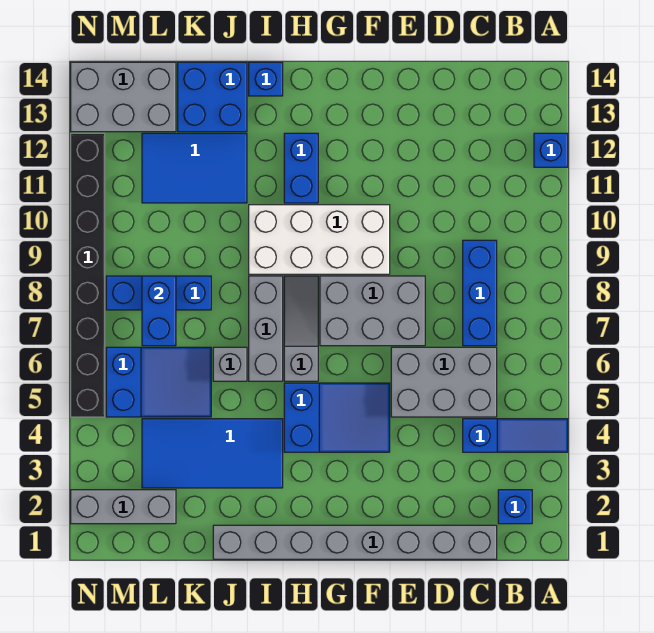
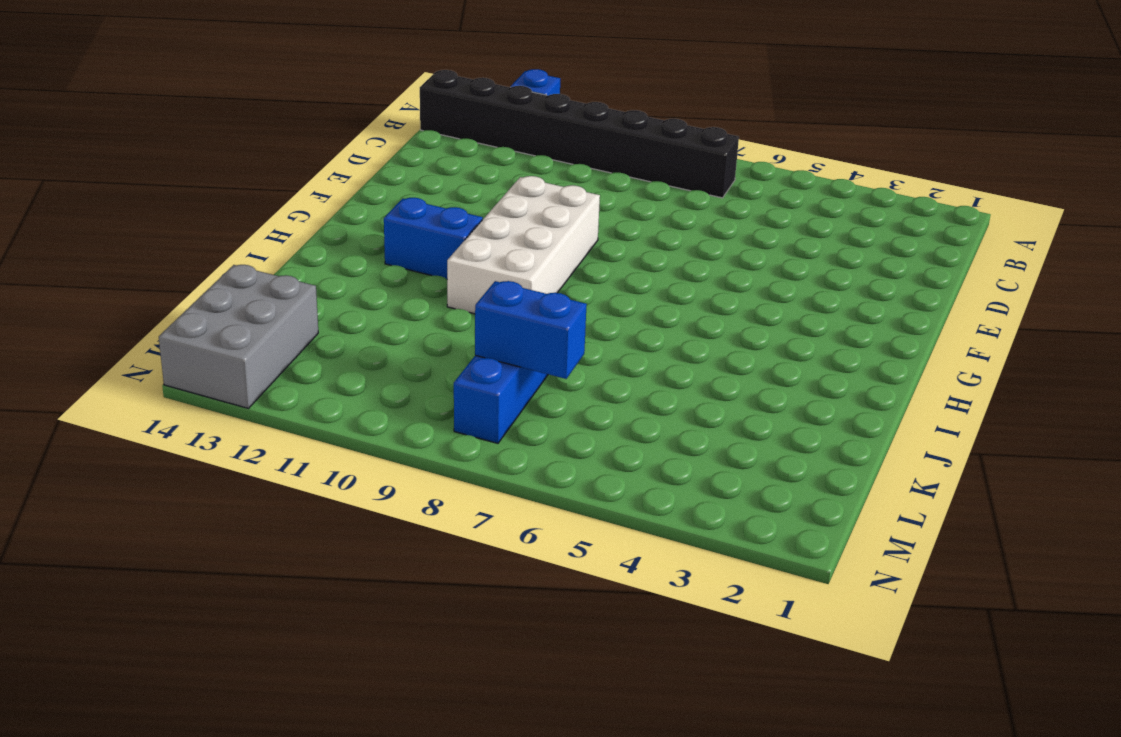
black 1x8 brick [420,70,739,198] -> black 1x8 brick moved to [71,133,105,417]
none -> blue 1x3 slope [463,419,568,452]
none -> blue 1x1 brick [498,490,532,524]
none -> grey 1x8 brick [213,525,497,559]

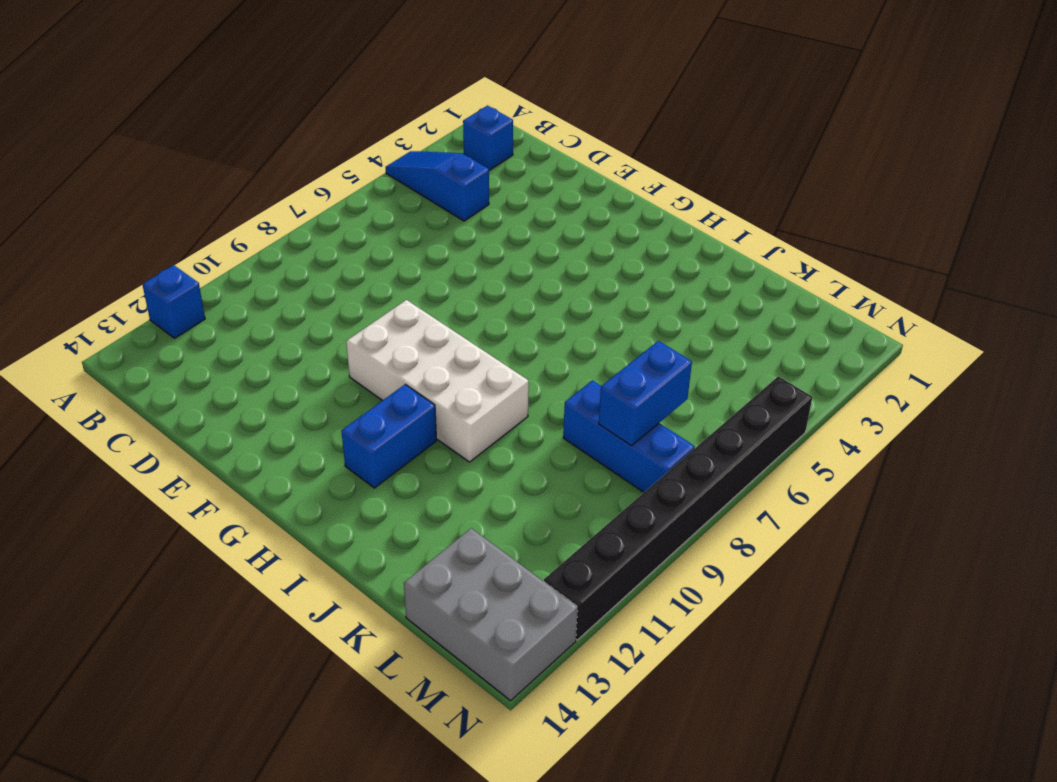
none -> grey 1x8 brick [213,525,497,559]
none -> grey 2x3 brick [391,347,497,417]
none -> blue 1x3 brick [463,240,497,346]

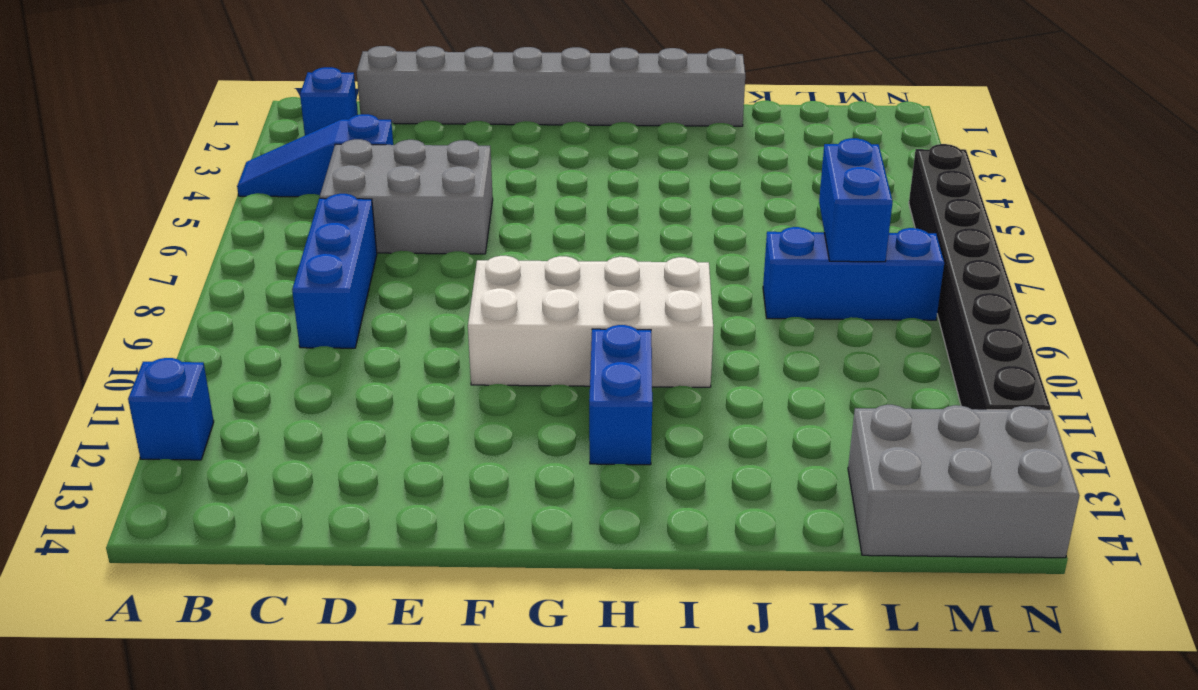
none -> grey 2x3 brick [320,276,425,346]
none -> blue 2x3 slope [284,383,390,452]
none -> grey 1x3 slope [284,276,318,381]

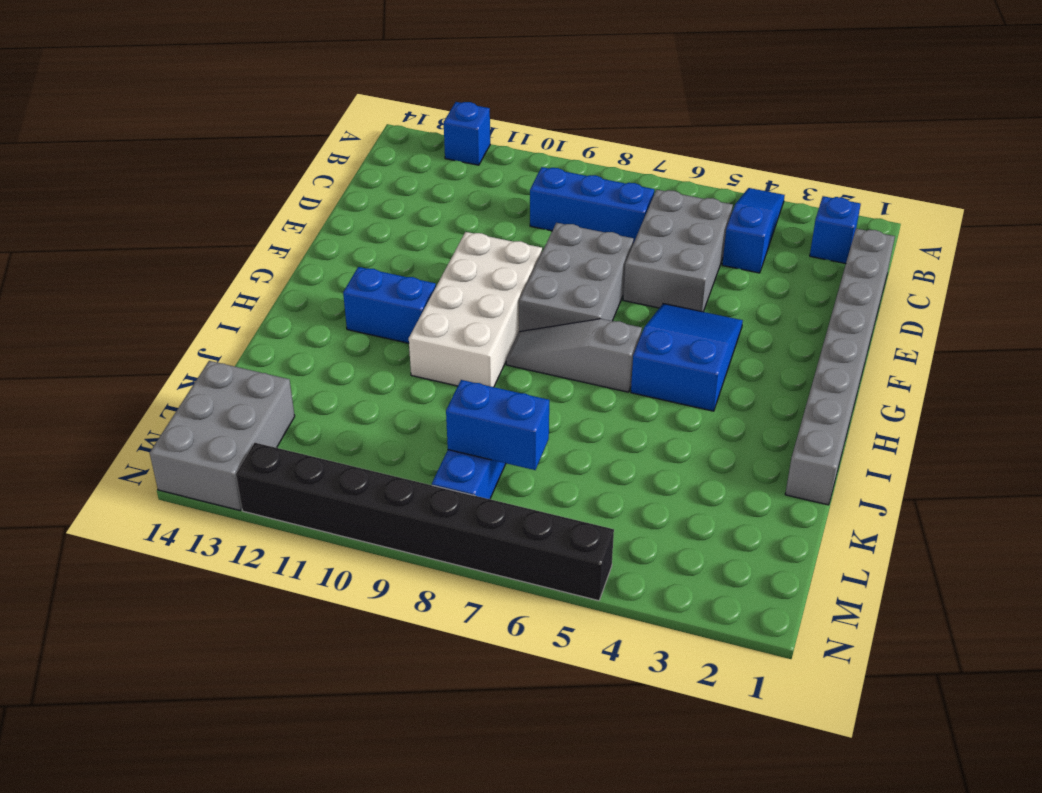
none -> blue 2x4 tile [142,419,283,488]
none -> grey 1x3 brick [249,276,283,381]
none -> blue 1x1 brick [249,62,283,96]

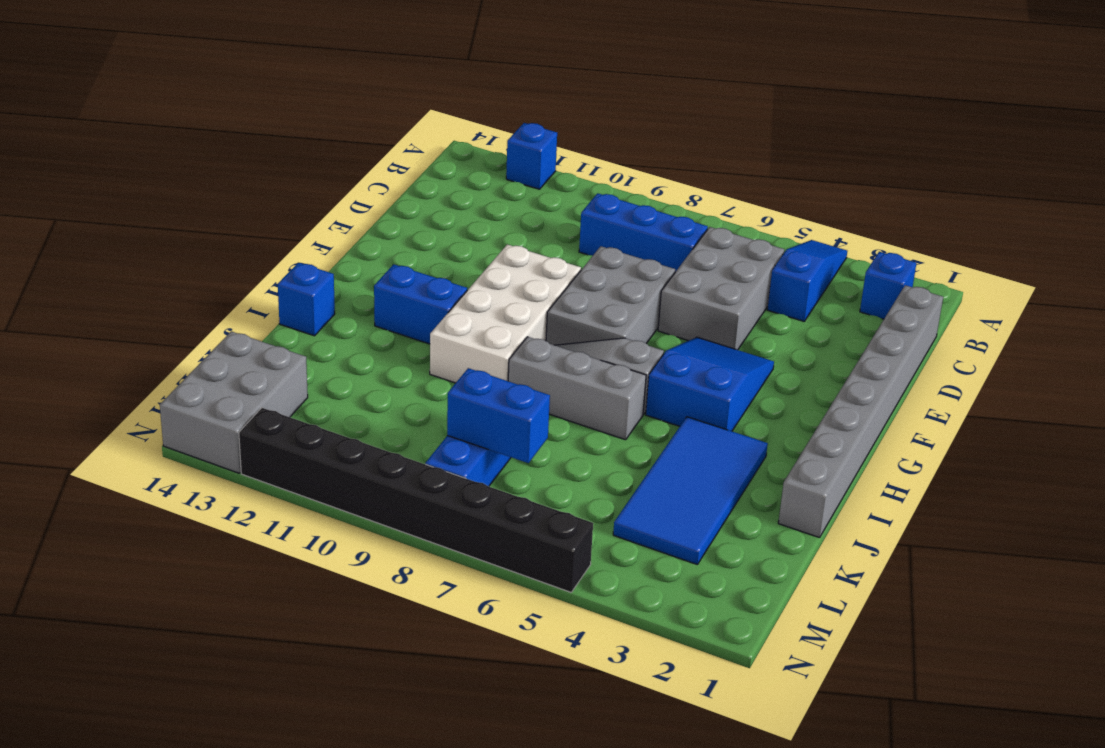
none -> grey 1x1 brick [213,347,247,381]
none -> blue 2x3 tile [142,133,247,203]
none -> blue 2x2 brick [178,62,247,132]

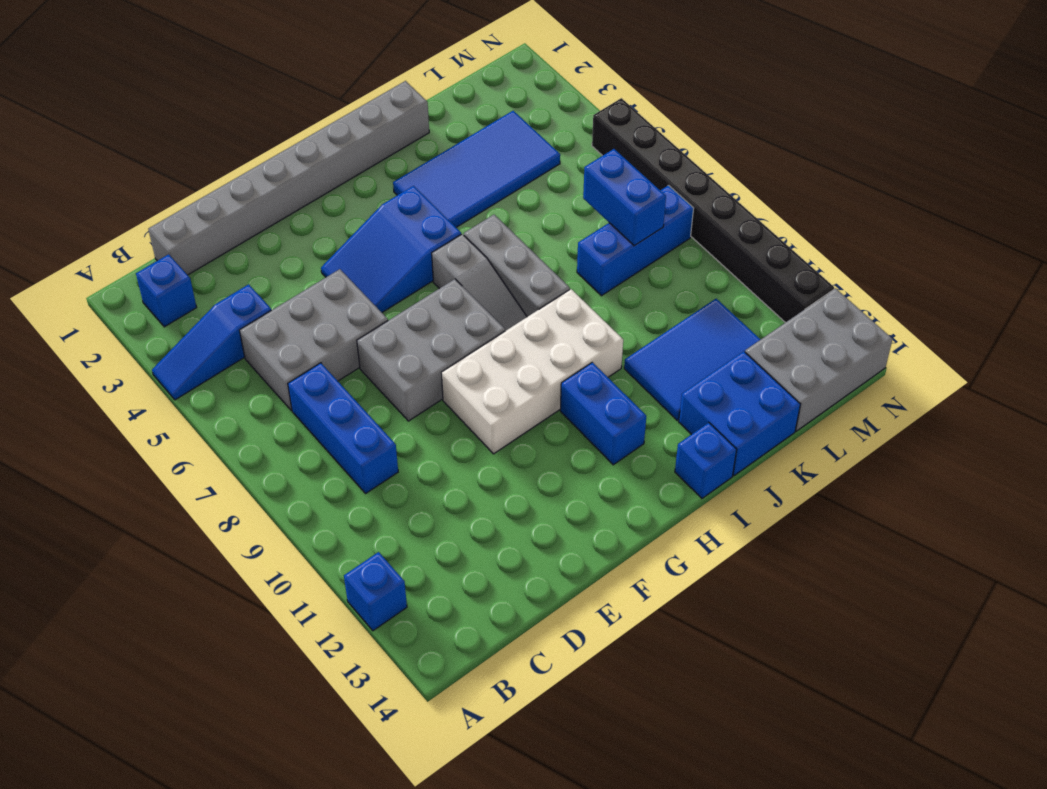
none -> grey 1x1 brick [213,347,247,381]
none -> blue 2x3 slope [106,347,211,417]
none -> grey 1x3 brick [71,490,176,524]

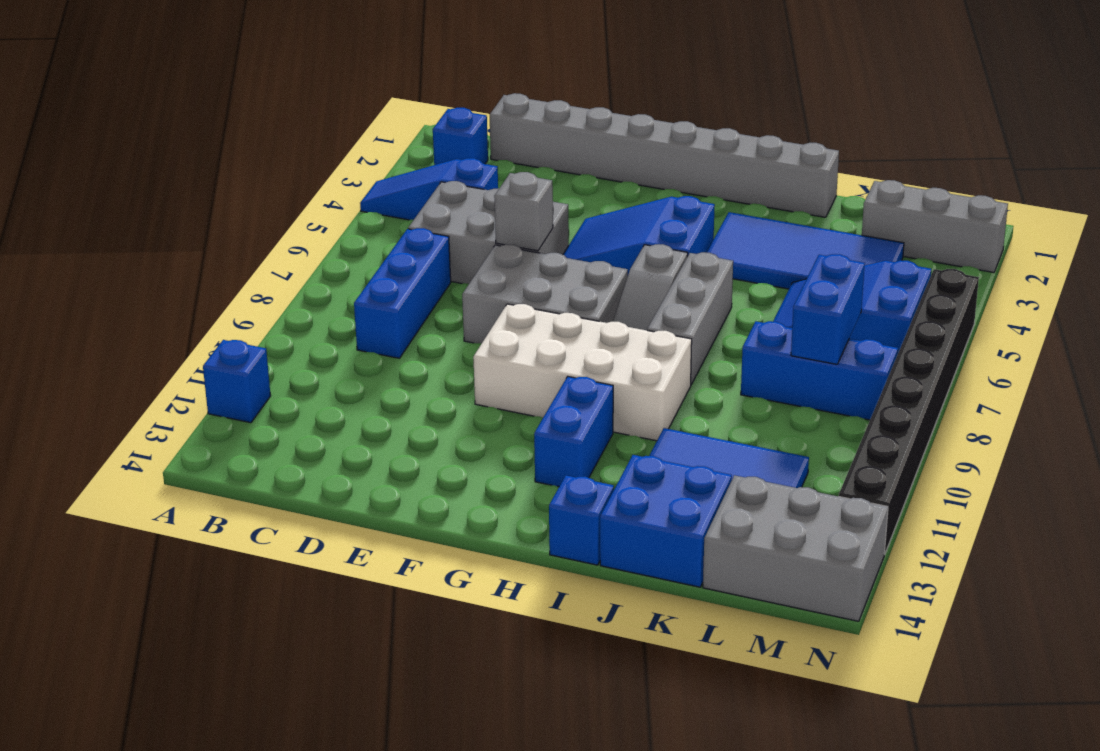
grey 1x1 brick [494,172,553,251] -> grey 1x1 brick moved to [213,347,247,381]

